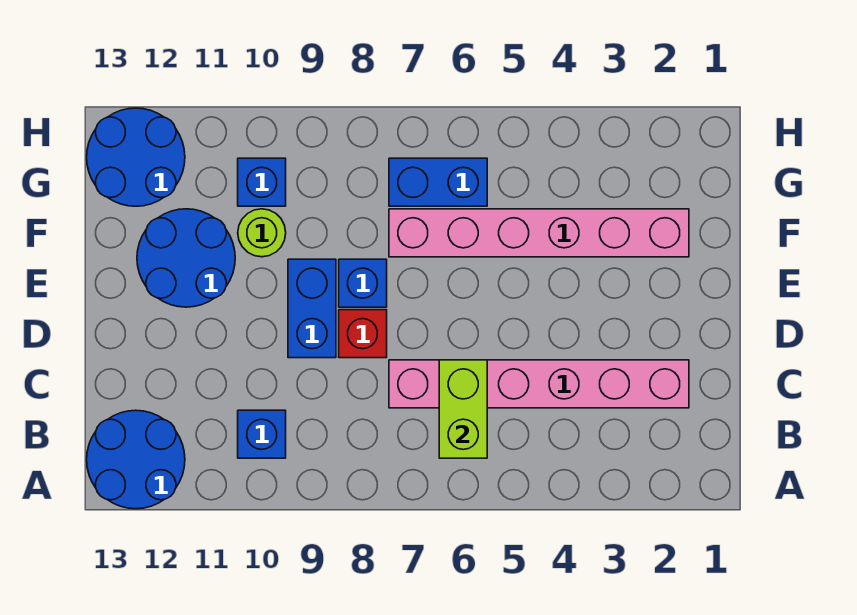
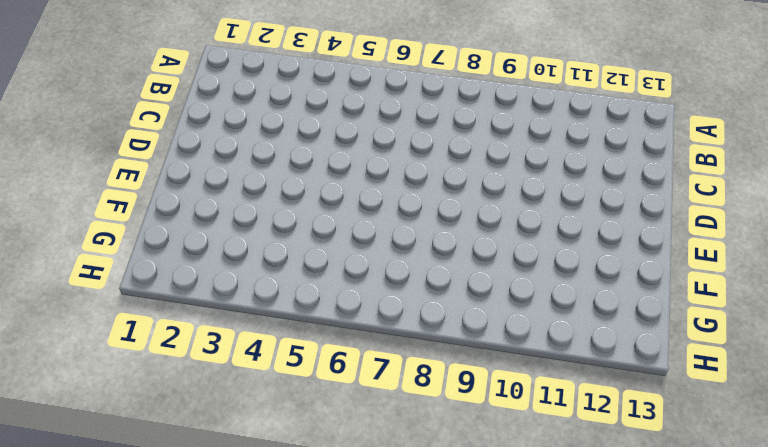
none -> blue 2x2 round brick [87,410,185,509]
none -> blue 1x1 brick [238,410,286,458]
none -> pink 1x6 brick [389,360,689,408]

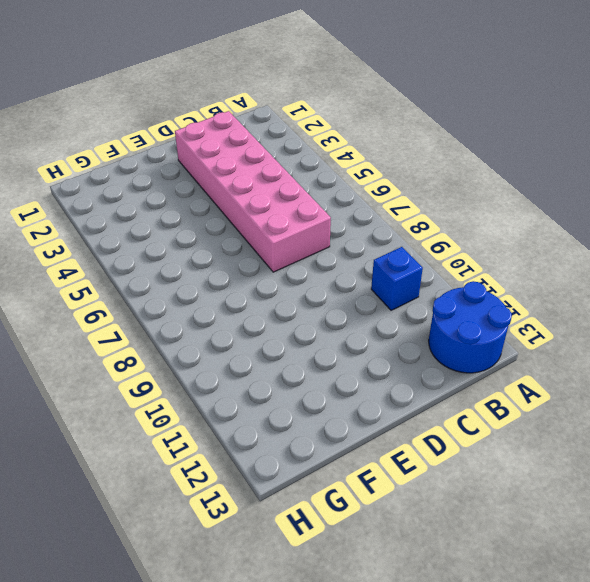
pink 2x6 brick [175,111,331,272] -> pink 1x6 brick [389,360,689,408]
none -> red 1x1 brick [339,310,387,358]
none -> blue 1x2 brick [288,259,336,358]
none -> blue 1x1 brick [339,259,387,307]

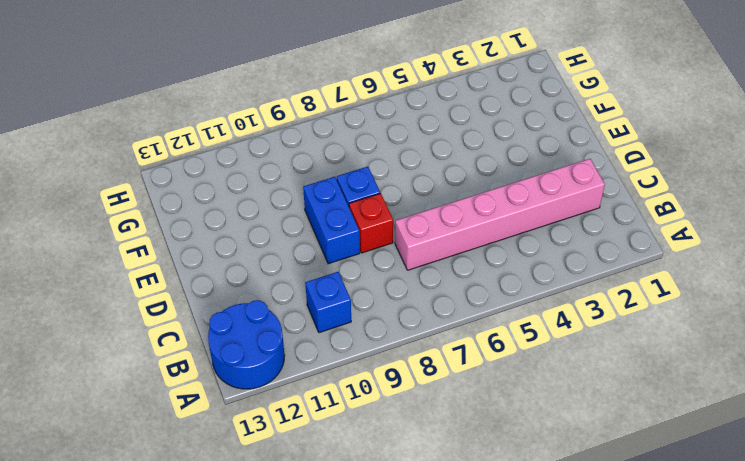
none -> blue 2x2 round brick [137,209,235,307]
none -> pink 1x6 brick [389,209,689,257]
none -> lime 1x1 round brick [238,209,286,257]

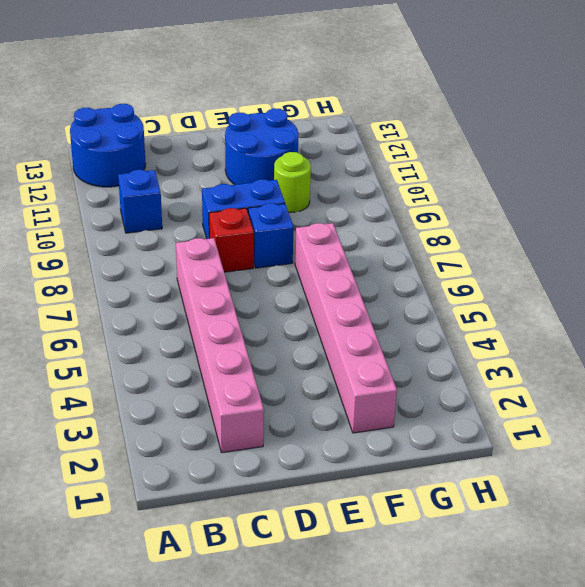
none -> blue 1x2 brick [389,158,487,206]
none -> blue 1x1 brick [238,158,286,206]
none -> blue 2x2 round brick [87,108,185,206]

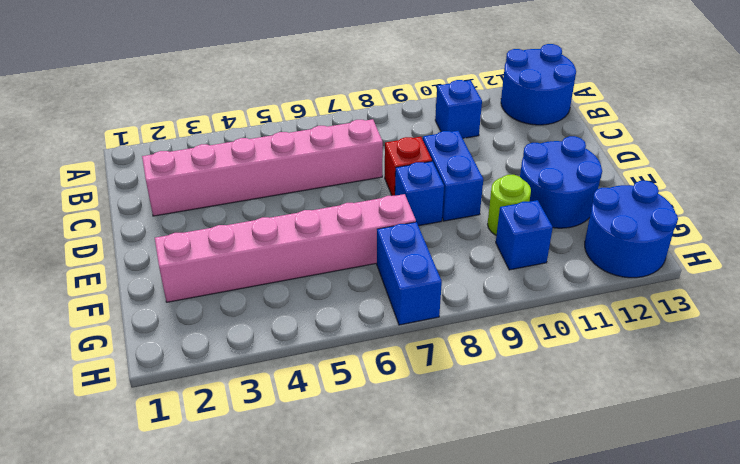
blue 1x2 brick [377,222,442,325] -> blue 1x2 brick turned to [389,158,487,206]
none -> lime 1x2 brick [439,360,487,458]

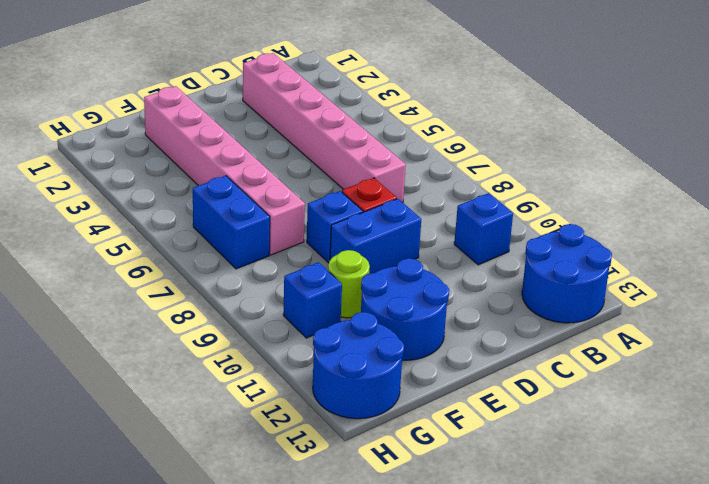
none -> lime 1x2 brick [439,360,487,458]

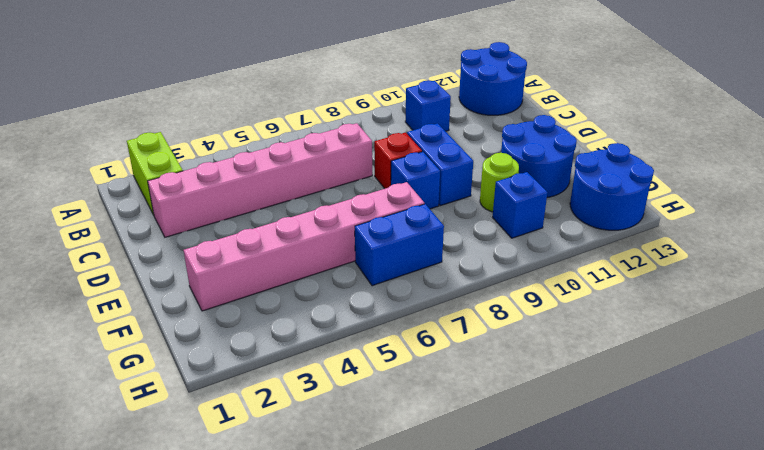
lime 1x2 brick [127,132,183,215] -> lime 1x2 brick moved to [439,360,487,458]

